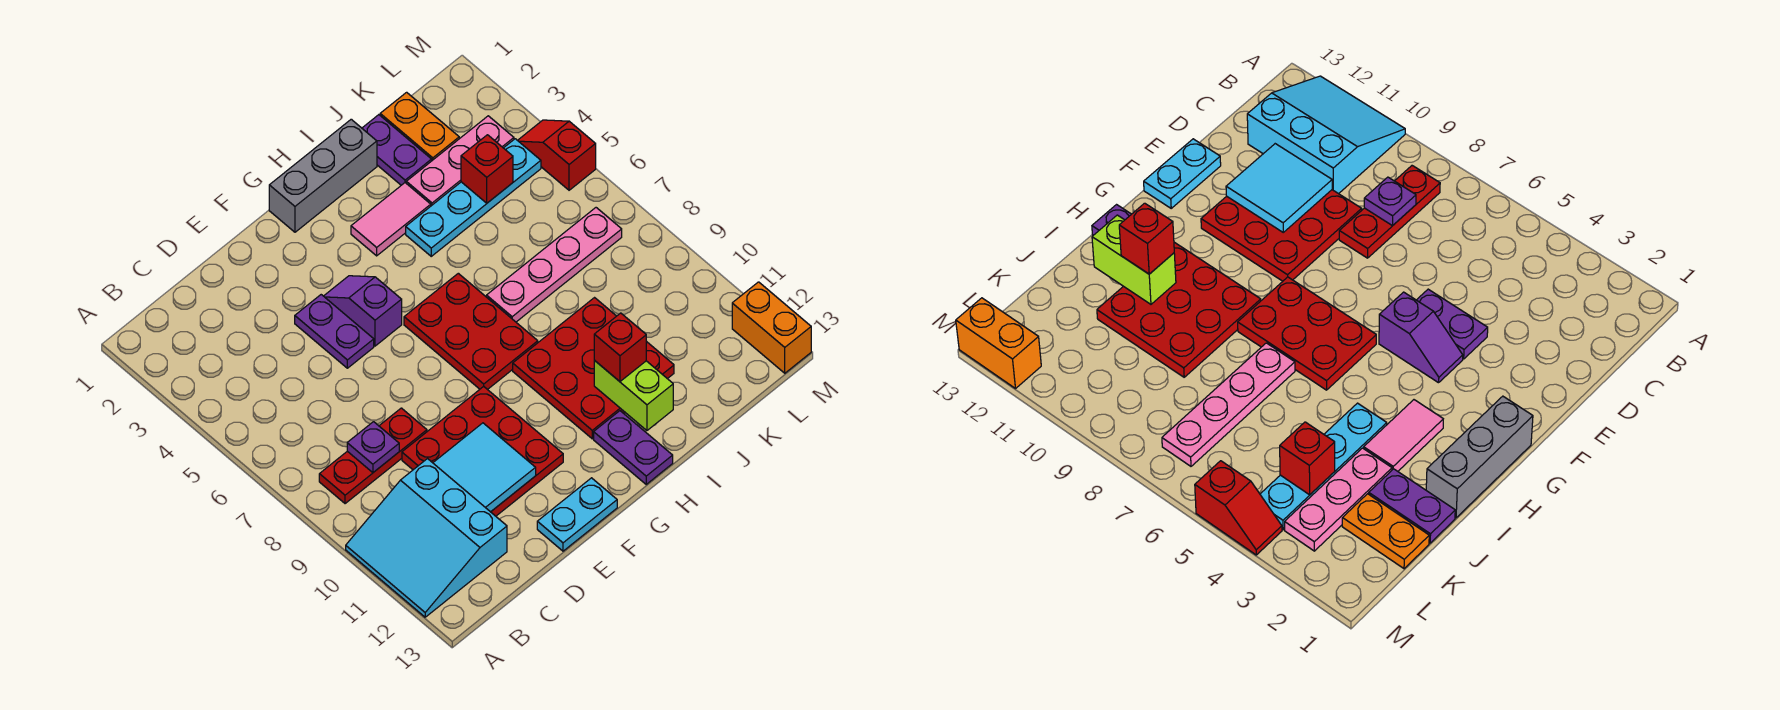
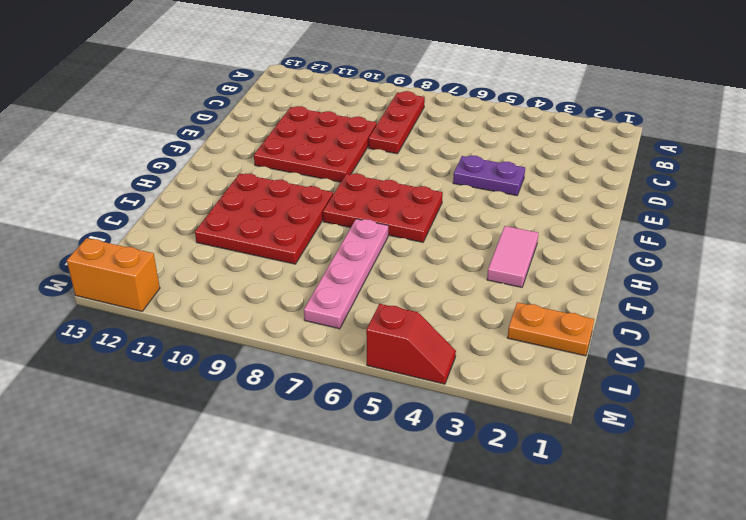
none -> cyan 3x3 slope [346,459,507,617]
none -> cyan 1x2 plate [537,478,617,551]
none -> purple 1x2 slope [324,276,402,346]

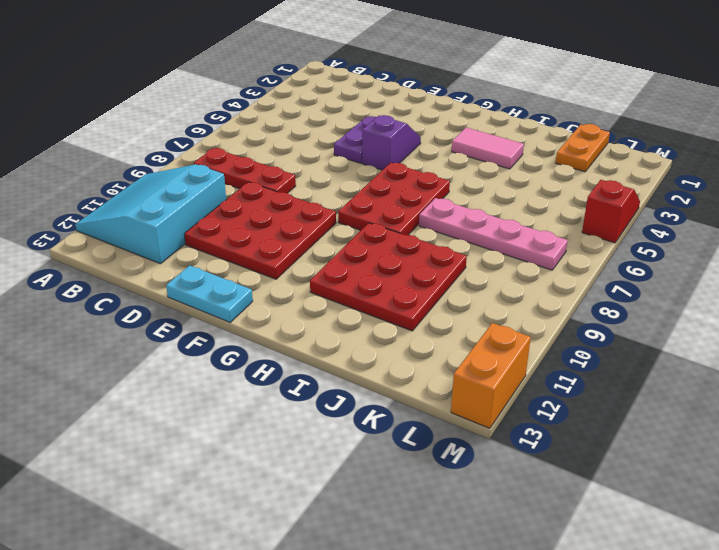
none -> grey 1x3 brick [269,119,377,232]
none -> purple 1x2 plate [594,411,673,484]
none -> cyan 1x4 plate [406,139,541,256]

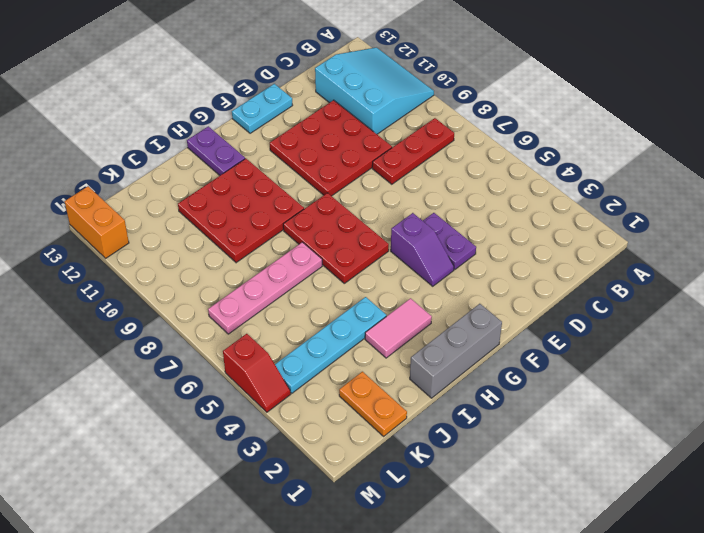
none -> purple 1x2 plate [362,115,432,185]
none -> pink 1x3 plate [406,116,514,206]
none -> purple 1x1 plate [347,422,399,473]

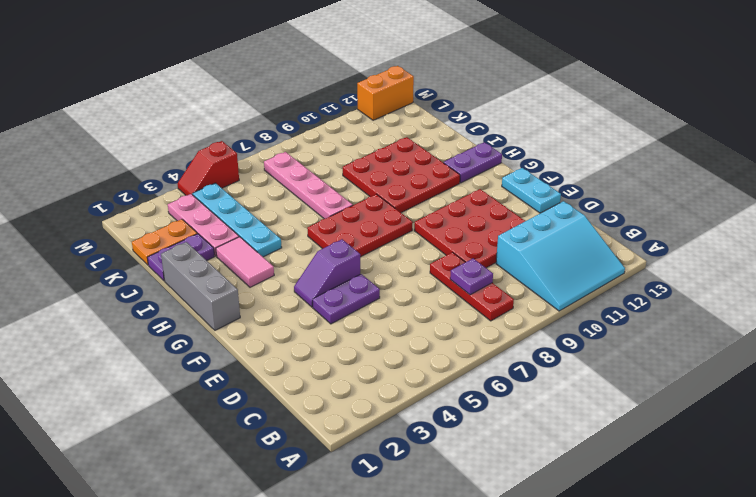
none -> cyan 2x2 tile [433,423,536,512]
none -> lime 1x2 brick [594,361,673,430]
none -> red 1x1 brick [461,135,513,203]

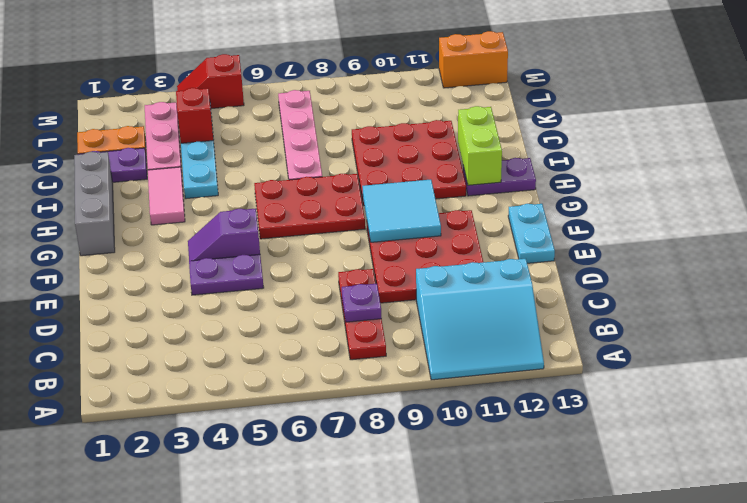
cyan 2x2 tile [362,179,441,242] -> cyan 2x2 tile moved to [433,423,536,512]
lime 1x2 brick [458,106,502,185] -> lime 1x2 brick turned to [594,361,673,430]
none -> red 1x1 brick [594,313,646,381]

